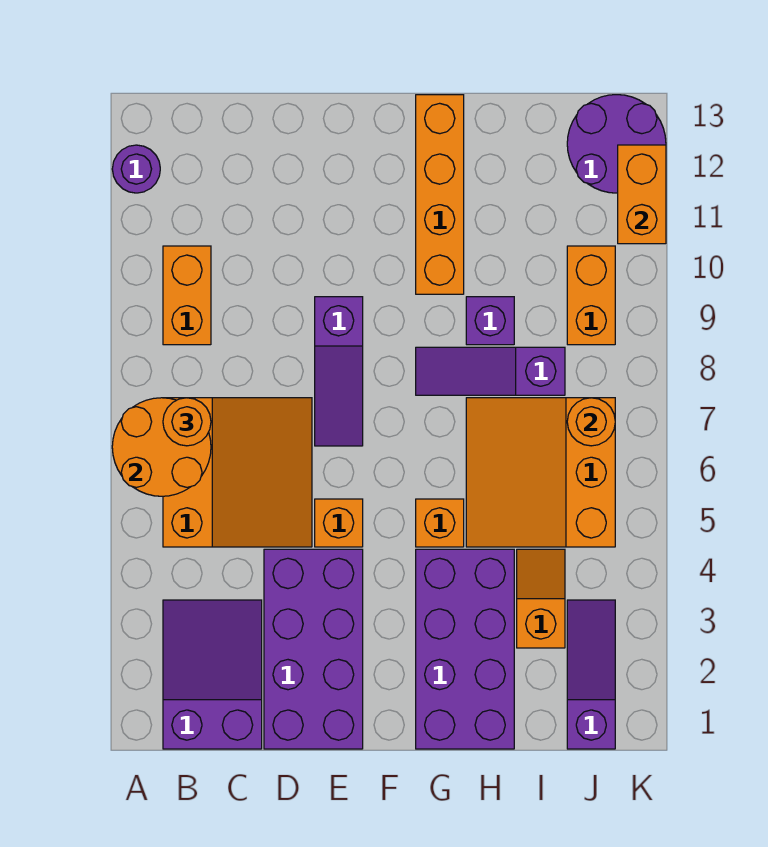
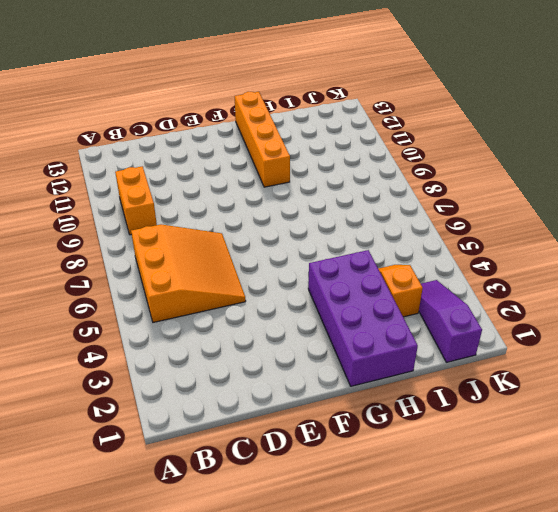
none -> purple 1x1 round brick [112,145,160,193]
none -> purple 2x3 slope [163,600,262,749]
none -> purple 2x4 brick [264,549,363,749]

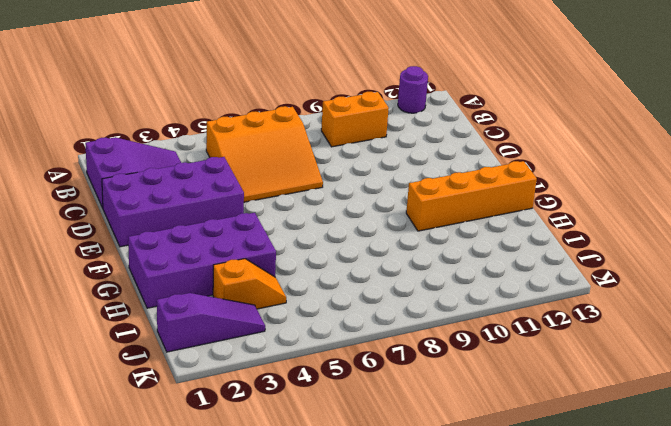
none -> orange 1x1 brick [315,499,363,547]
none -> purple 1x3 slope [315,297,363,446]
none -> orange 1x1 brick [416,499,464,547]

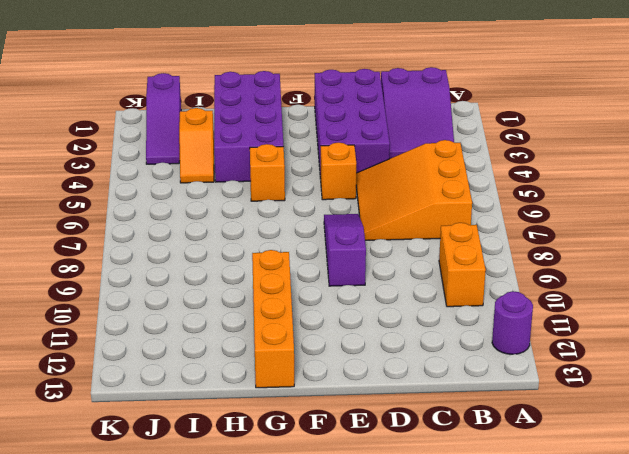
none -> purple 1x3 slope [416,347,565,395]
none -> orange 3x3 slope [466,398,615,547]
none -> purple 1x1 brick [466,297,514,345]

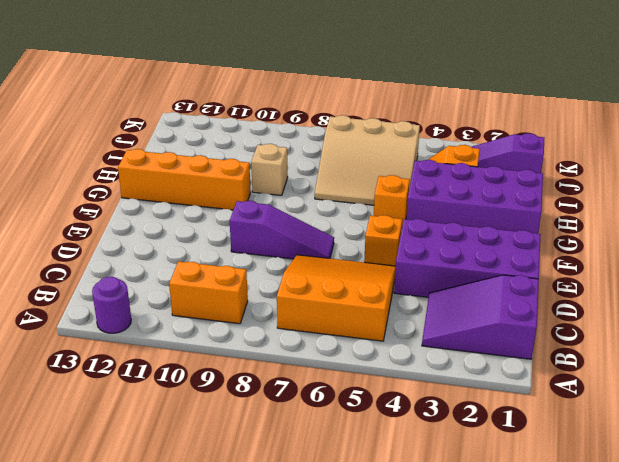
tan 3x3 slope [315,115,420,205] -> orange 3x3 slope [466,398,615,547]
tan 1x1 brick [251,144,288,195] -> purple 1x1 brick [466,297,514,345]
none -> purple 1x3 slope [416,347,565,395]
none -> orange 1x2 brick [567,246,615,345]
none -> purple 2x2 round brick [567,95,666,193]

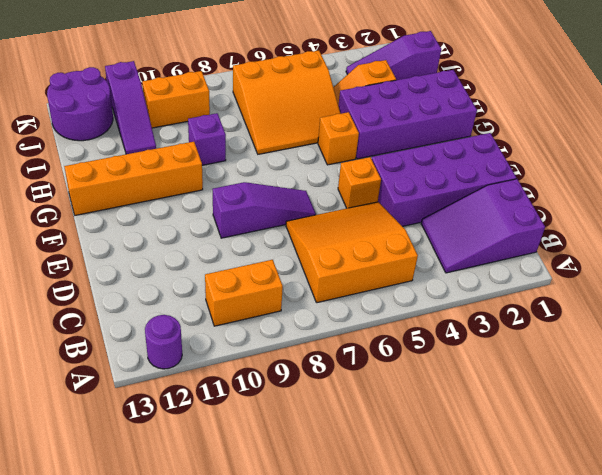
purple 1x3 slope [105,61,156,154] -> purple 1x3 slope moved to [416,347,565,395]
none -> orange 2x2 round brick [112,398,211,496]
none -> orange 1x1 round brick [567,398,615,446]
none -> orange 1x2 brick [618,145,666,244]

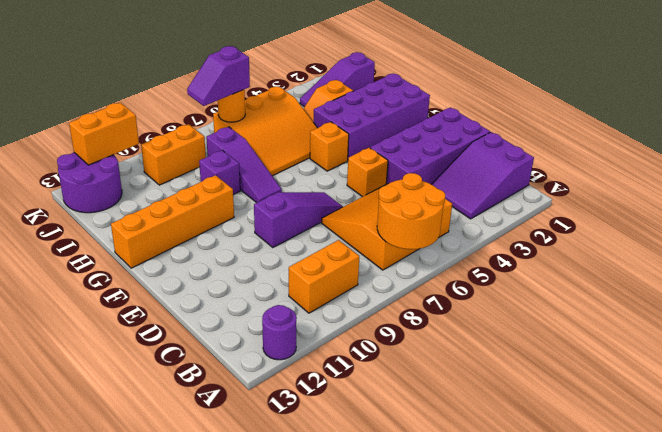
purple 1x2 slope [187,46,250,106] -> none
none -> orange 1x1 round brick [163,398,211,446]

